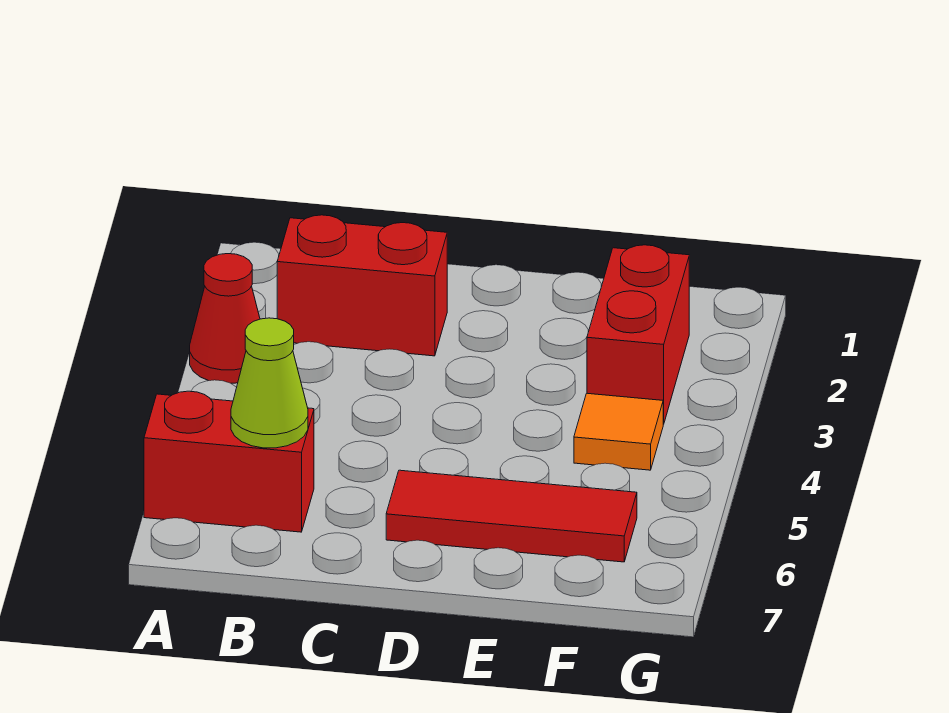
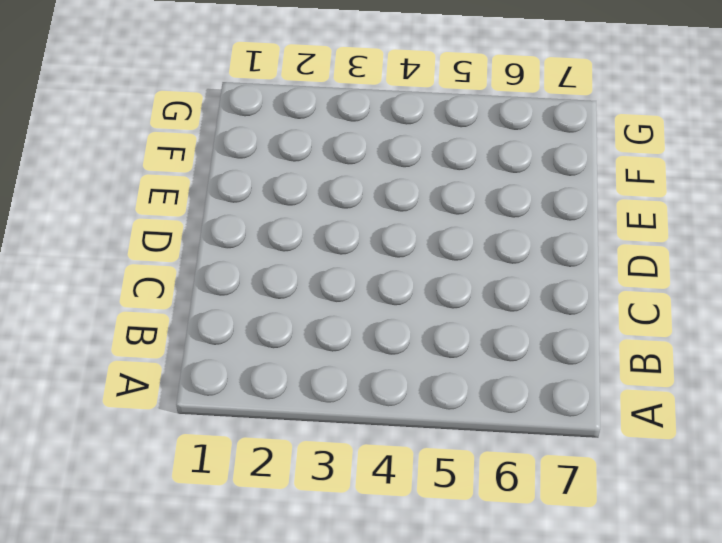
none -> red 1x1 cone [190,254,260,383]
none -> red 1x2 brick [144,391,314,532]

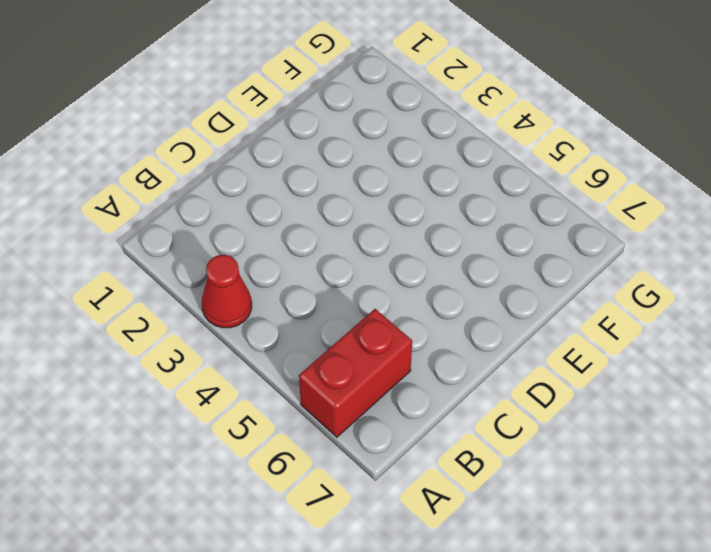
none -> red 1x2 brick [277,215,447,356]
none -> red 1x3 tile [386,470,637,562]

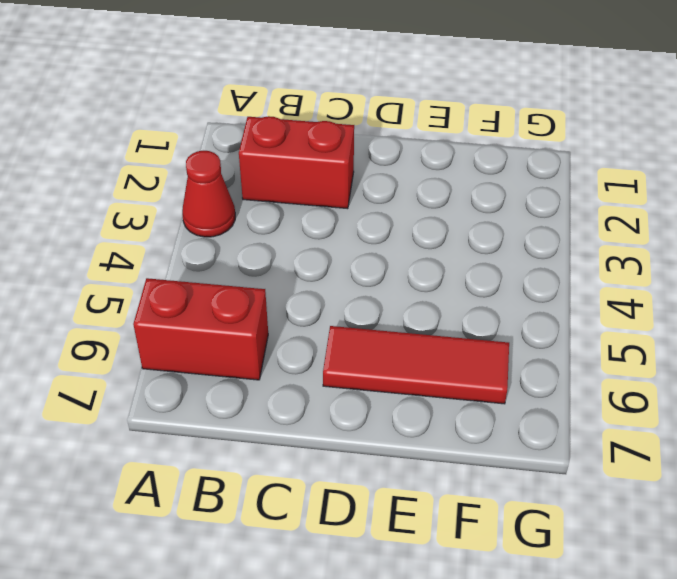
none -> red 1x2 brick [587,245,689,424]
none -> orange 1x1 tile [574,393,663,470]

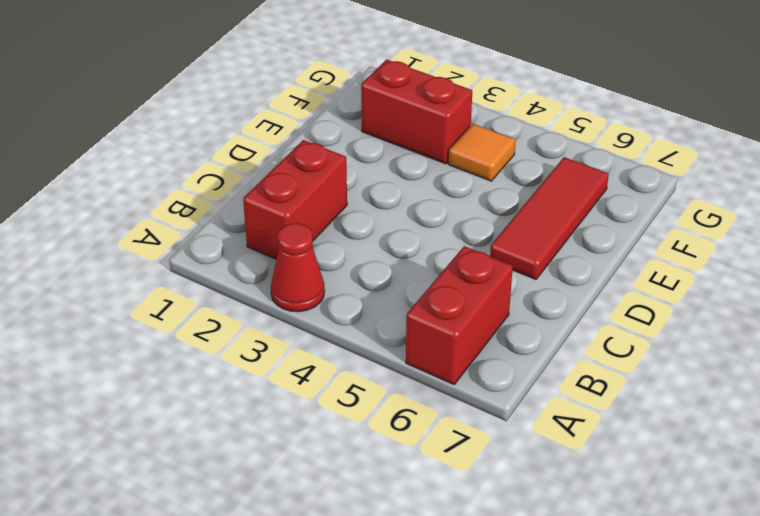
none -> lime 1x1 cone [231,318,308,448]

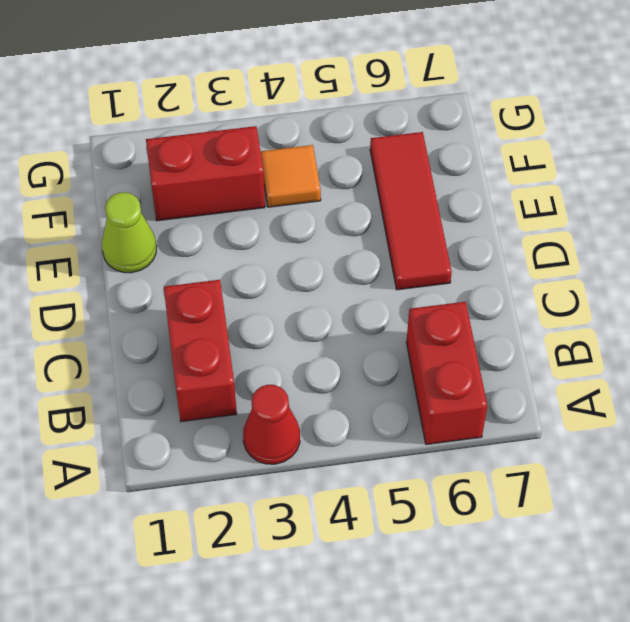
lime 1x1 cone [102,192,157,273] -> lime 1x1 cone moved to [231,318,308,448]

